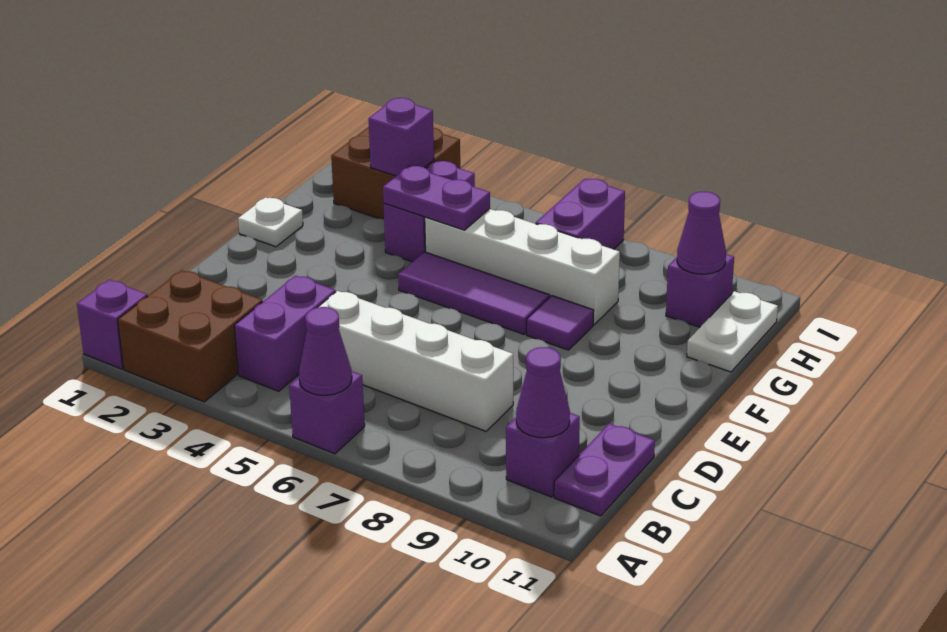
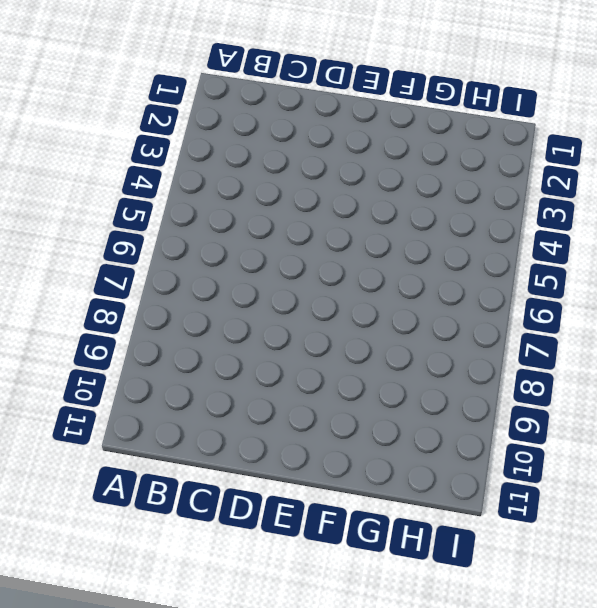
none -> purple 1x1 brick [77,280,148,369]
none -> brown 2x2 brick [118,270,263,402]
none -> purple 1x1 brick [289,371,365,454]

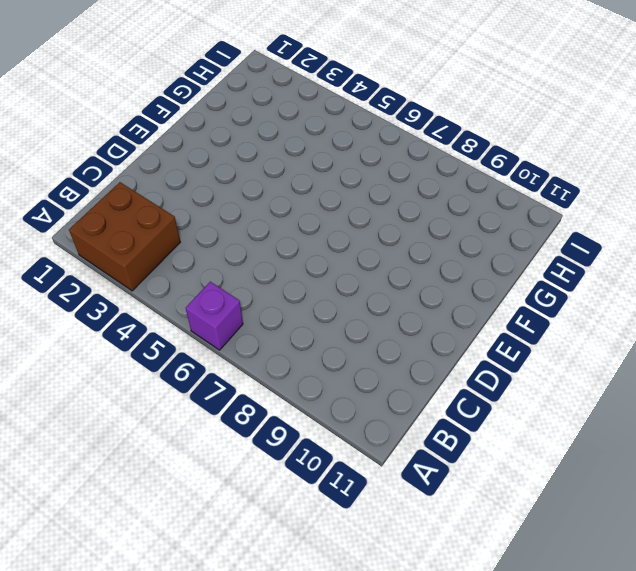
none -> purple 1x1 brick [77,280,148,369]
none -> purple 1x2 brick [234,276,336,391]
none -> purple 1x1 brick [506,413,580,497]

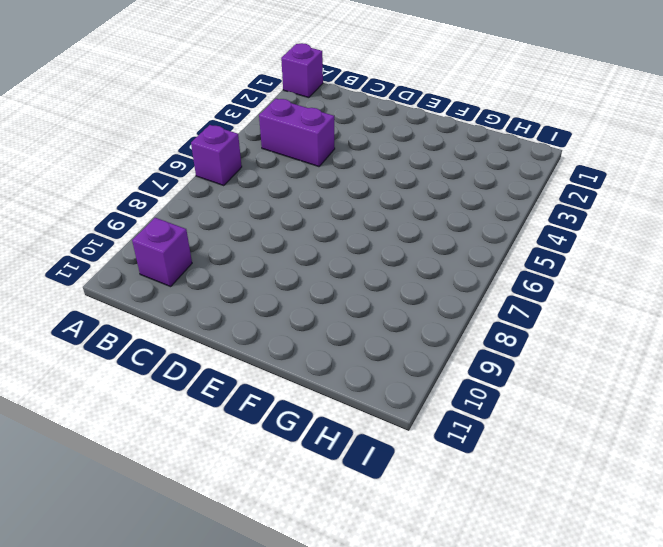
none -> brown 2x2 brick [118,270,263,402]
none -> purple 1x2 plate [554,424,655,516]
none -> white 1x4 brick [317,291,513,431]

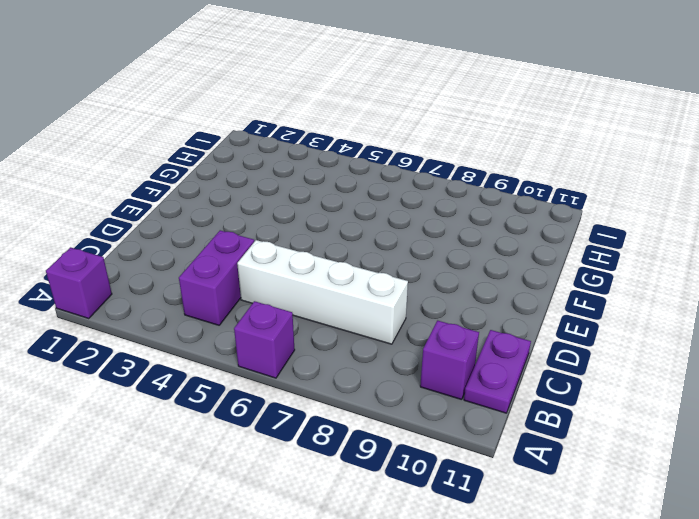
none -> brown 2x2 brick [118,270,263,402]
none -> white 1x1 plate [238,197,303,247]
none -> purple 1x3 tile [398,252,550,334]

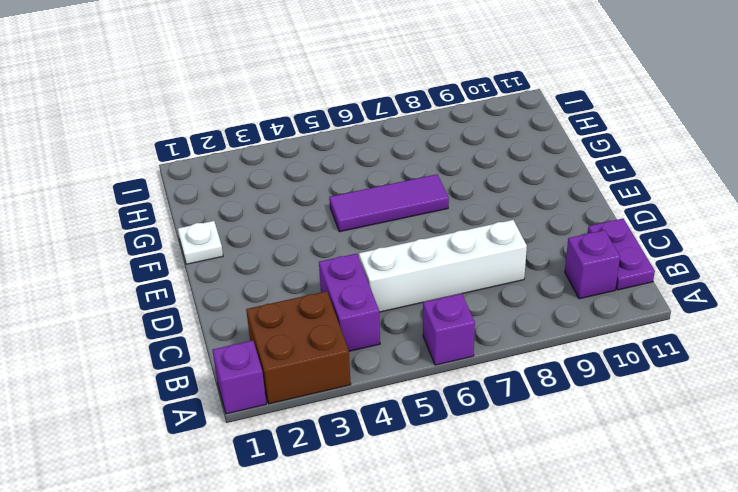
none -> purple 1x1 tile [527,296,594,350]
none -> purple 1x2 brick [384,161,475,262]
none -> white 1x4 brick [425,209,620,325]

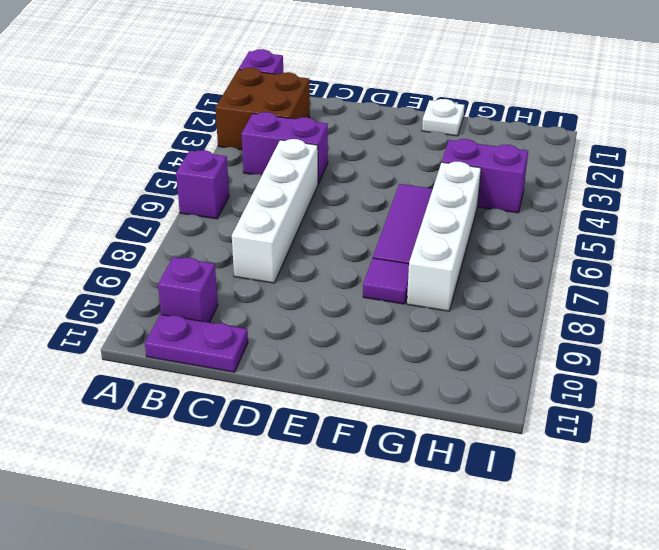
none -> white 1x2 plate [687,291,778,372]
none -> brown 2x2 brick [331,127,460,219]
none -> purple 1x2 brick [536,179,625,249]

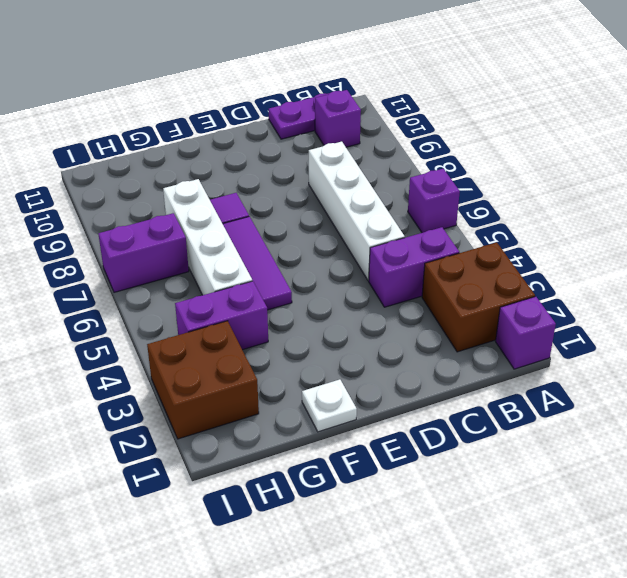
none -> white 1x2 plate [687,291,778,372]
none -> purple 1x1 brick [666,254,734,327]
none -> purple 1x1 cone [299,307,352,395]

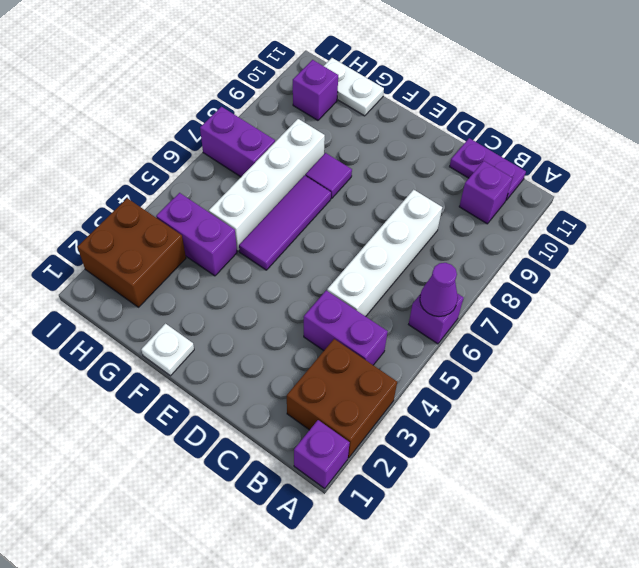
none -> purple 1x1 cone [516,347,570,438]
none -> purple 1x2 plate [383,166,490,230]
none -> purple 1x1 brick [368,98,434,176]

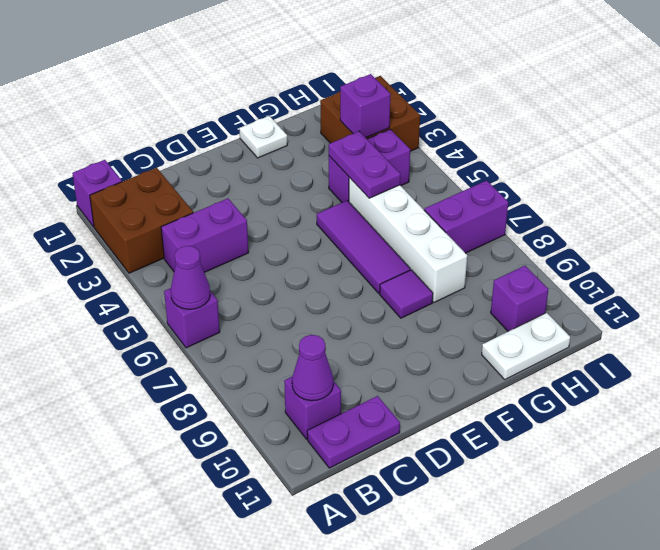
none -> white 1x4 brick [317,291,513,431]
none -> purple 1x1 cone [677,192,726,274]

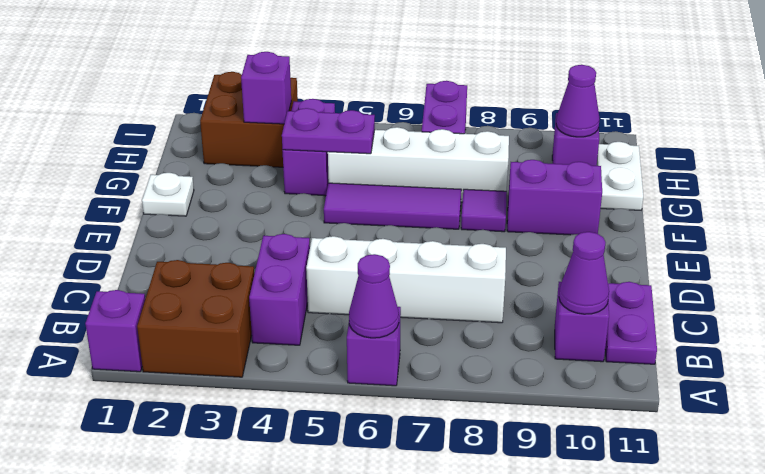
purple 1x2 brick [507,160,602,235] -> none

